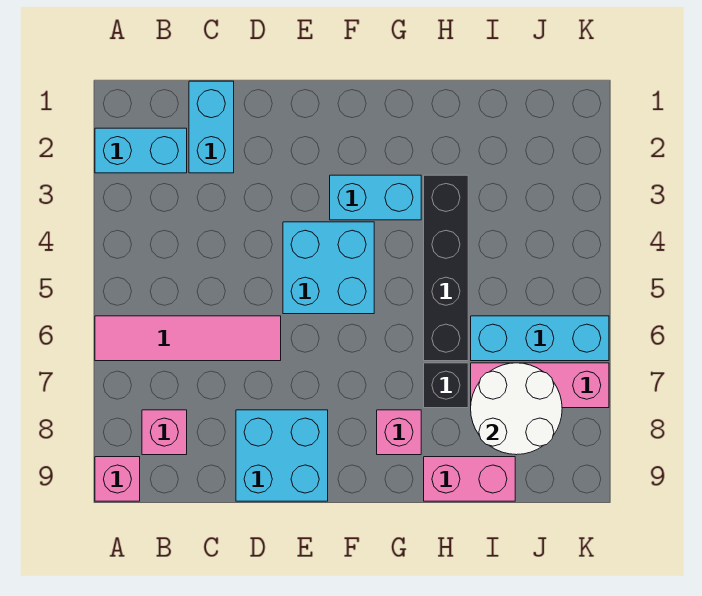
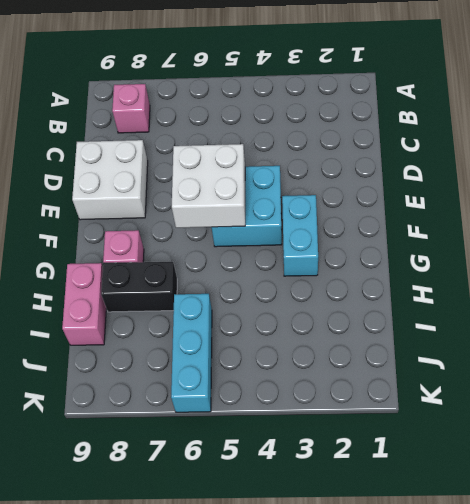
white 2x2 brick [72,140,148,220] -> cyan 2x2 brick [236,410,328,501]
white 2x2 brick [172,144,245,228] -> none
black 1x2 brick [101,262,177,312] -> black 1x1 brick [424,363,468,408]
none -> cyan 1x2 brick [95,128,187,173]
none -> pink 1x4 tile [95,316,281,361]
none -> pink 1x1 brick [95,457,140,501]

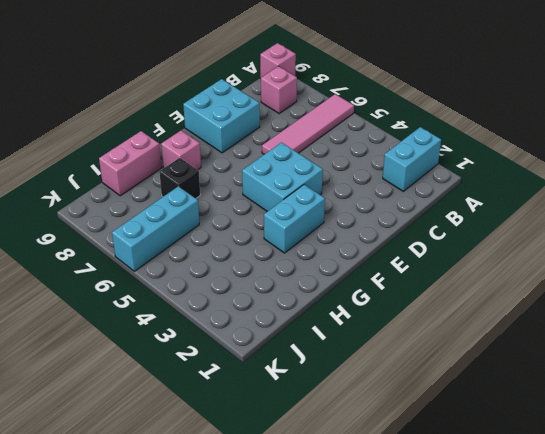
none -> cyan 1x2 brick [189,81,234,173]
none -> black 1x4 brick [424,175,468,361]
none -> pink 1x3 brick [471,363,609,408]

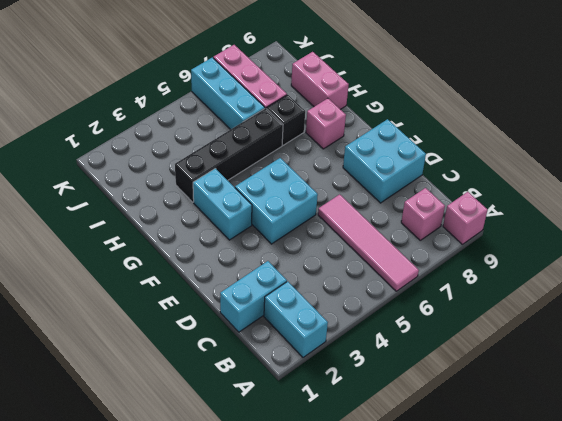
none -> white 2x2 round brick [471,363,562,455]

